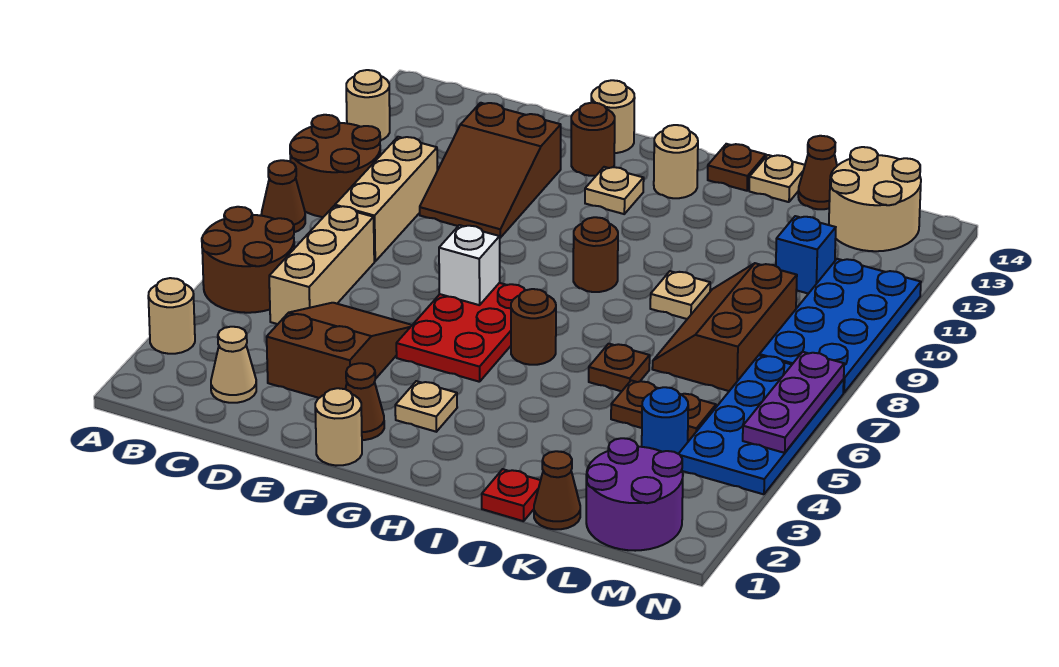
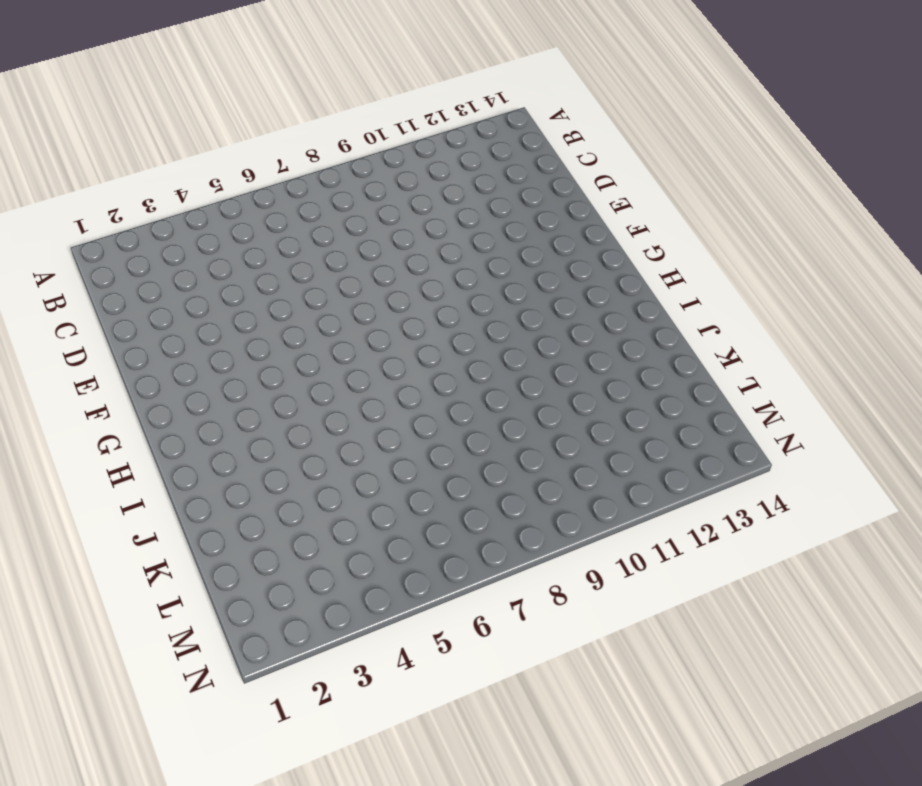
none -> tan 1x1 round brick [148,278,195,354]
none -> brown 2x2 round brick [202,207,294,313]
none -> brown 1x1 cone [261,160,305,232]
none -> brown 2x2 round brick [290,115,380,217]

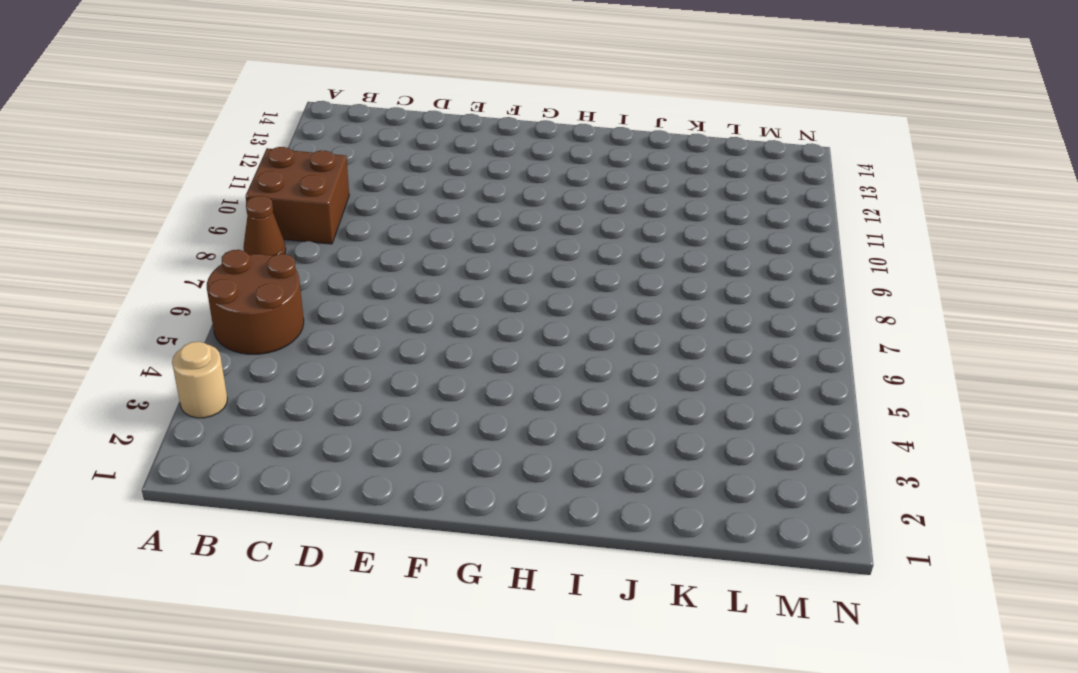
brown 2x2 brick [246,147,349,244] -> brown 2x2 round brick [290,115,380,217]
none -> tan 1x1 round brick [346,70,390,140]
none -> tan 1x1 cone [211,327,256,403]
none -> tan 1x3 brick [269,206,374,324]
none -> tan 1x3 brick [335,137,437,261]

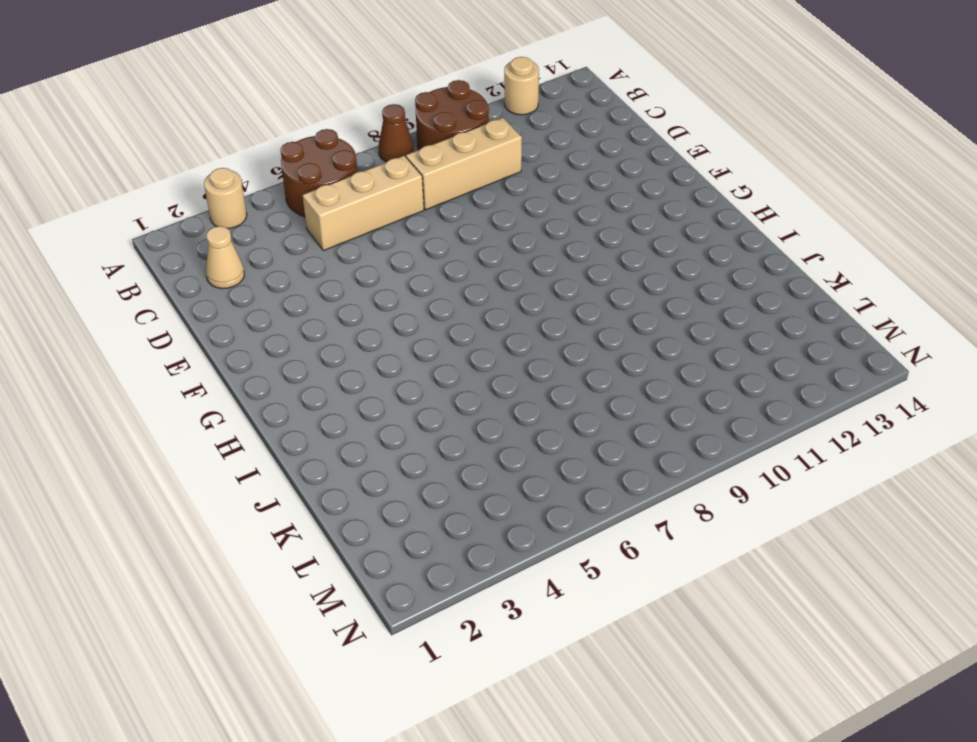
none -> brown 2x3 slope [267,303,412,398]
none -> brown 2x3 slope [420,103,561,238]
none -> tan 1x1 round brick [315,388,362,466]
none -> brown 1x1 cone [346,363,384,440]

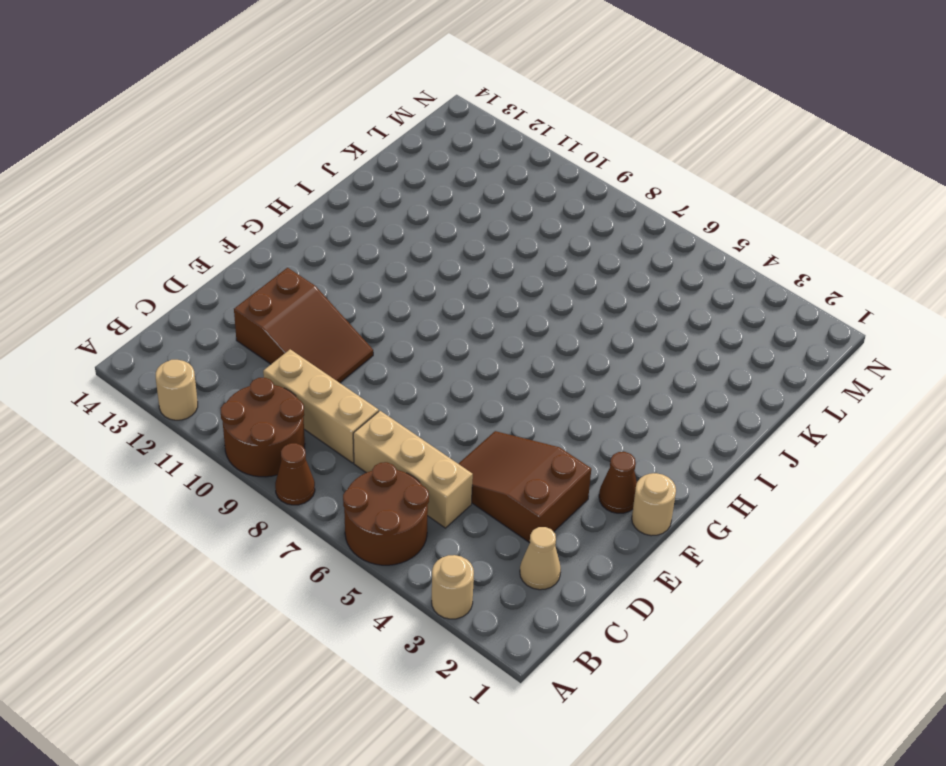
none -> red 2x3 plate [396,283,525,382]
none -> brown 1x1 round brick [571,103,615,176]
none -> tan 1x1 round brick [591,80,635,153]
none -> tan 1x1 plate [395,381,457,432]

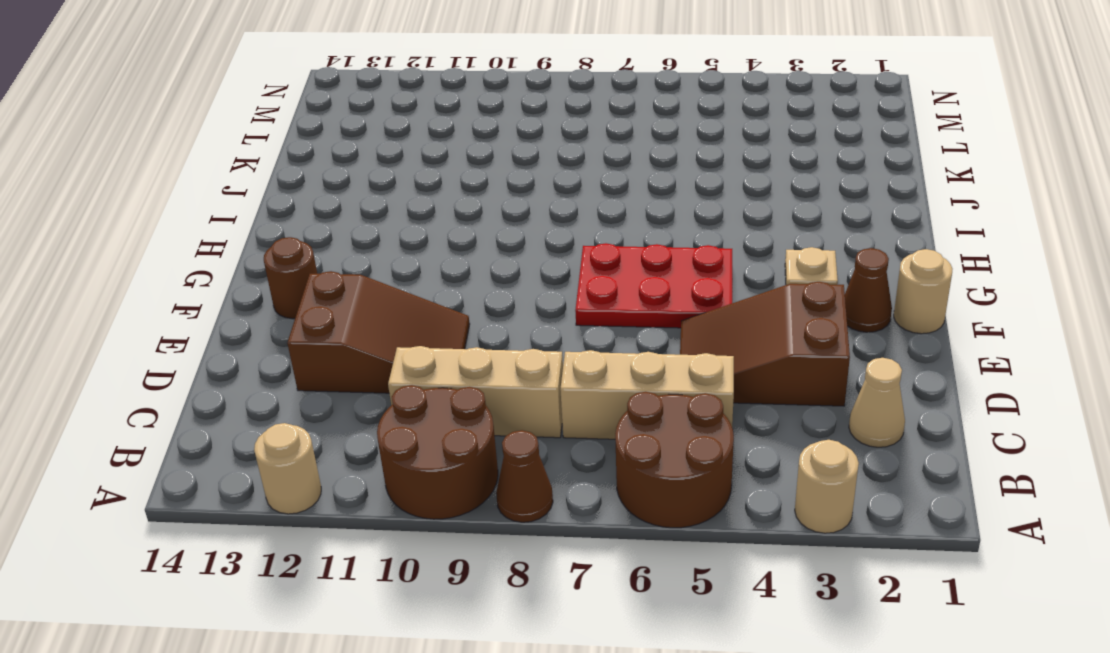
none -> tan 1x1 round brick [591,80,635,153]
none -> tan 1x1 plate [585,167,644,214]
none -> brown 1x1 round brick [511,289,556,365]
none -> brown 1x1 round brick [573,217,618,292]

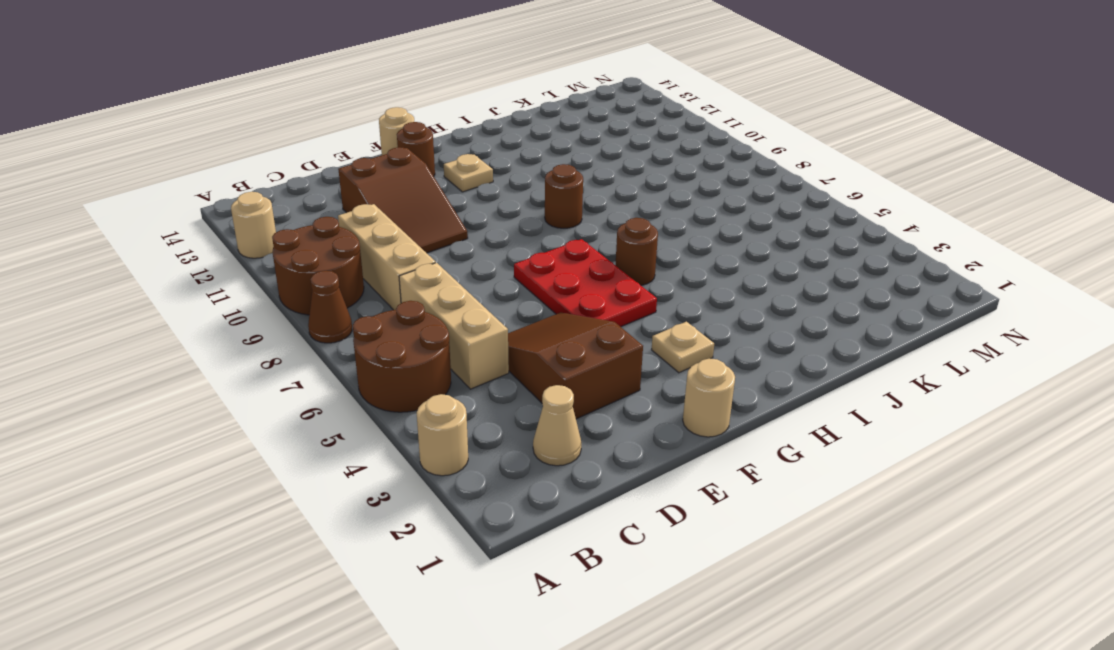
none -> brown 1x1 cone [346,363,384,440]
none -> tan 1x1 round brick [654,125,698,198]
none -> brown 1x1 plate [708,144,766,191]
none -> red 1x1 plate [482,469,541,521]

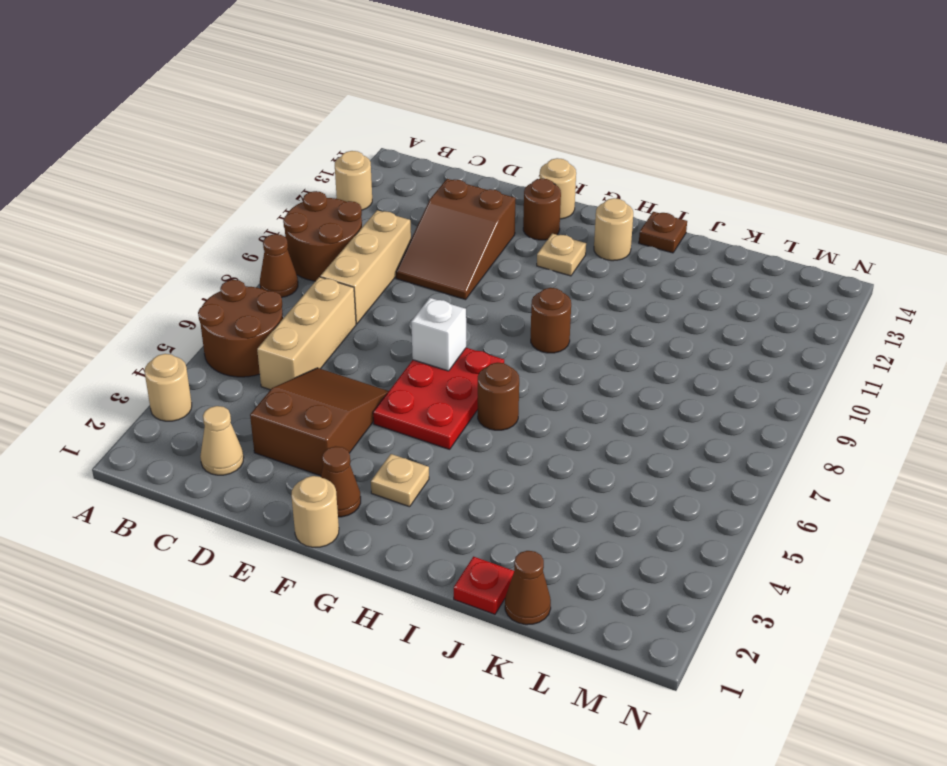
none -> brown 1x1 plate [589,344,650,391]
none -> tan 1x1 plate [650,271,710,319]
none -> tan 1x1 plate [749,155,805,202]
none -> brown 1x2 plate [611,380,716,441]

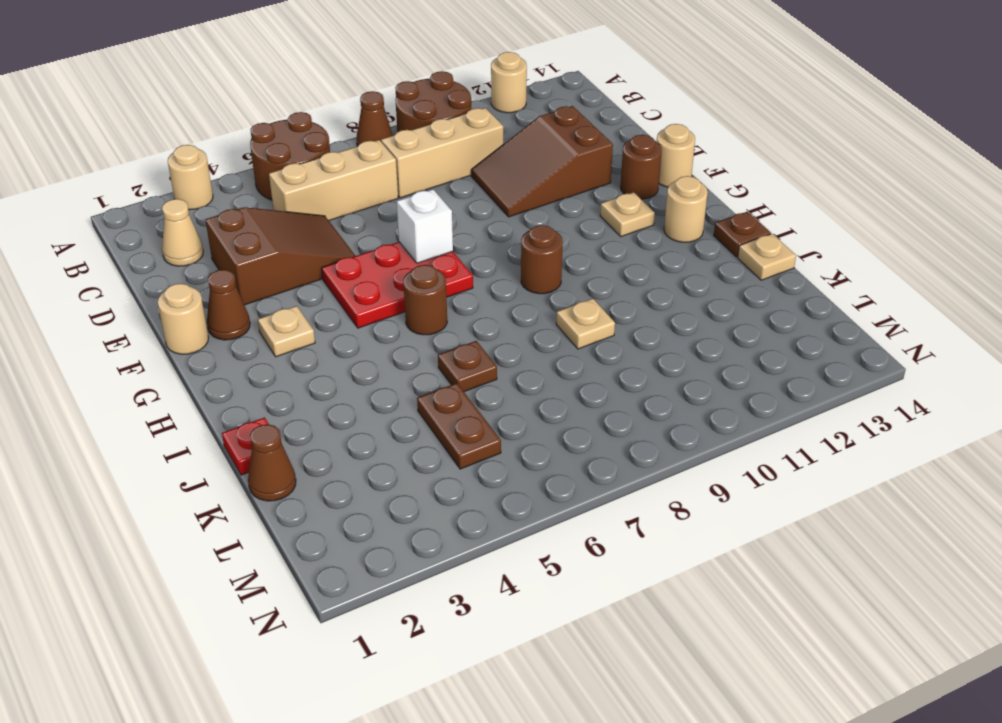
none -> brown 2x3 slope [652,263,797,391]
none -> brown 1x1 cone [798,136,837,209]
none -> purple 2x2 round brick [586,438,683,551]
none -> blue 1x1 round brick [642,387,688,454]

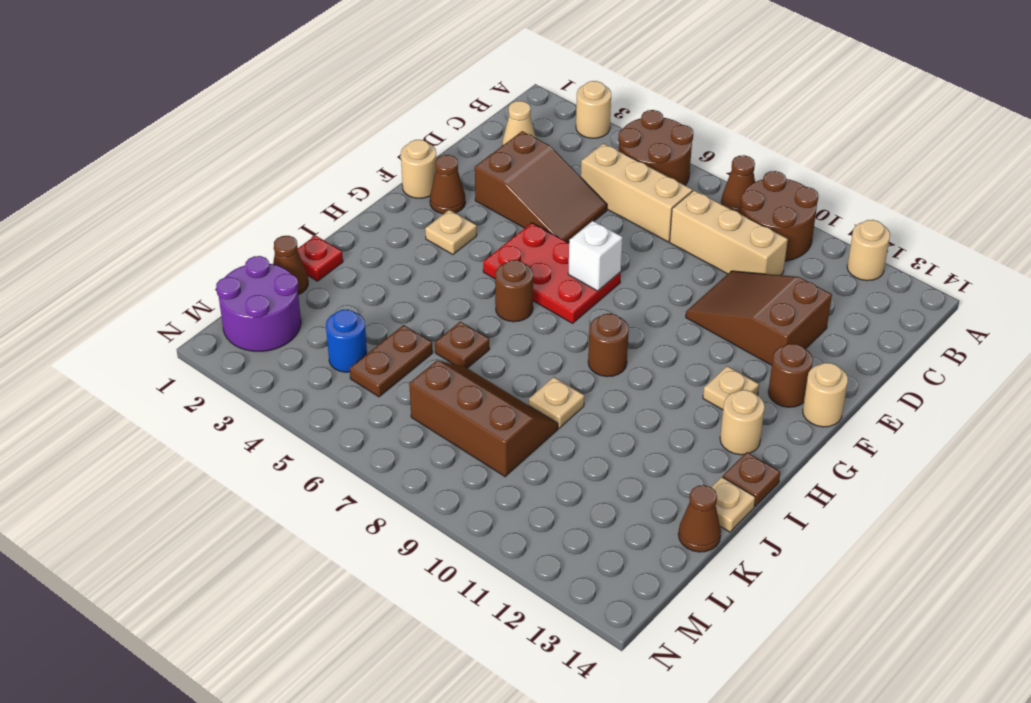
none -> blue 1x1 brick [776,216,836,294]
none -> tan 2x2 round brick [829,147,921,251]
none -> blue 2x4 plate [679,355,844,494]
none -> blue 2x4 plate [759,259,921,393]

